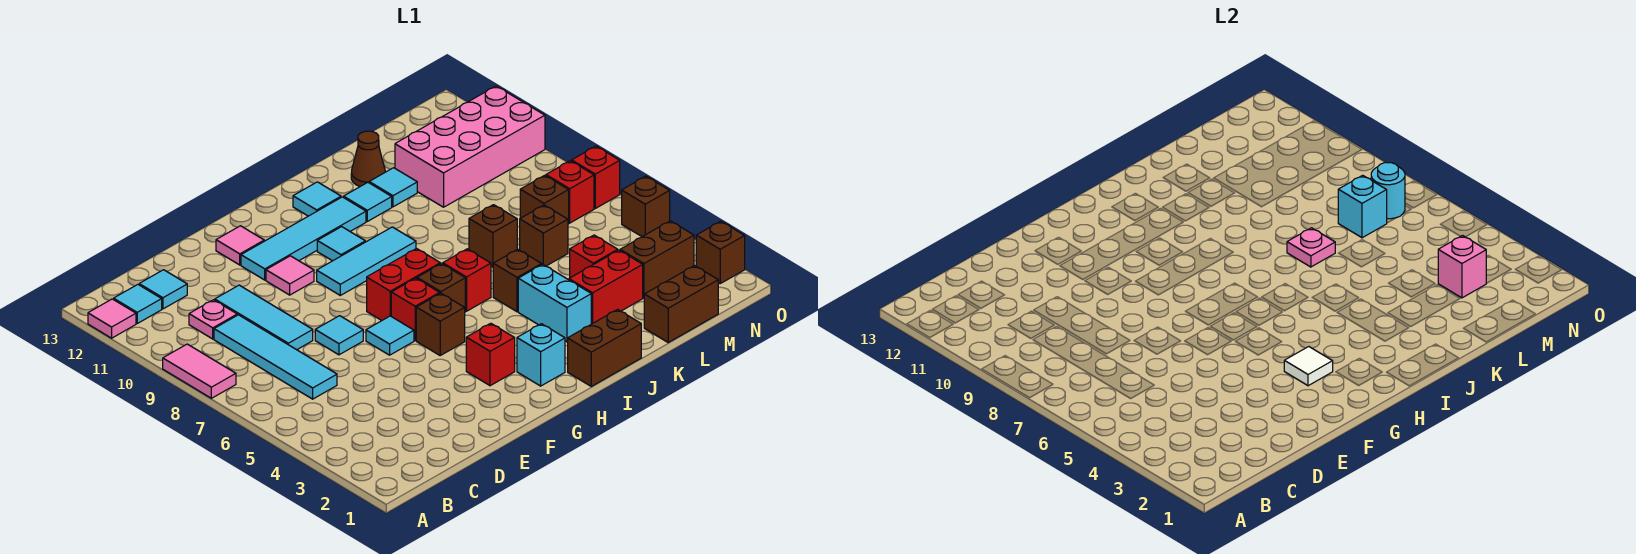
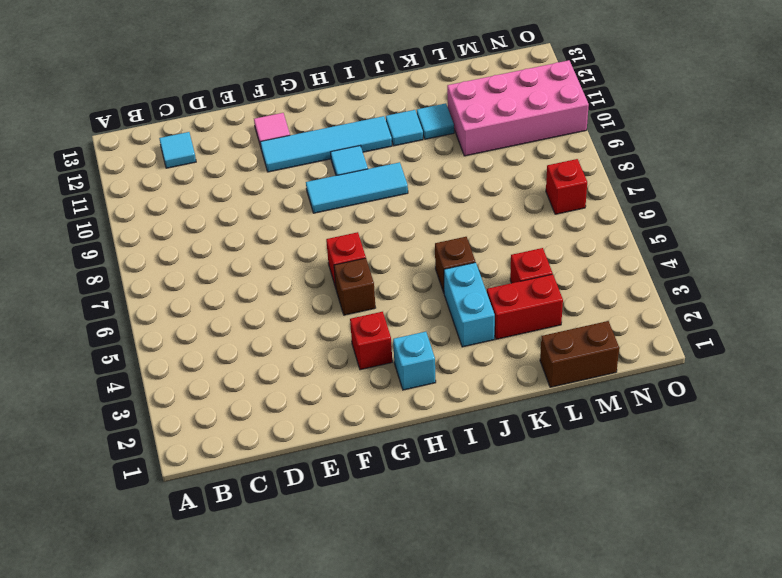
none -> pink 1x2 tile [163,344,236,398]
none -> pink 1x1 tile [88,299,136,338]
none -> cyan 1x1 tile [114,285,162,323]
none -> cyan 1x4 tile [214,315,337,399]

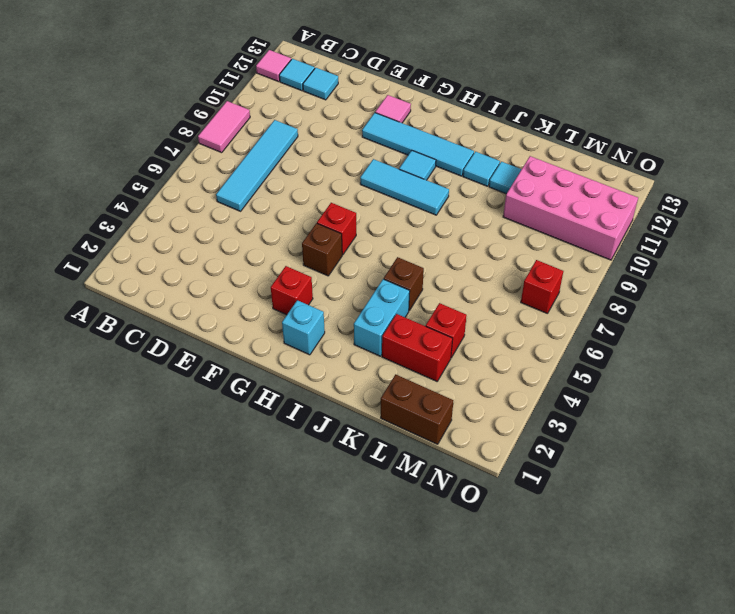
none -> pink 1x1 plate [189,300,237,339]
none -> cyan 1x3 tile [215,285,313,350]
none -> cyan 1x1 tile [315,316,363,355]
none -> cyan 1x1 tile [366,316,414,355]

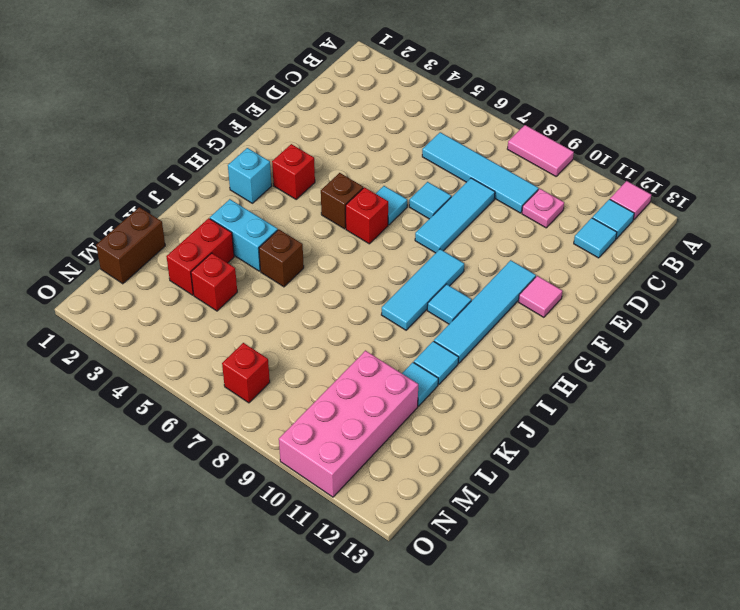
cyan 1x3 tile [415,178,495,253] -> cyan 1x3 tile turned to [215,285,313,350]
none -> pink 1x1 tile [266,256,314,295]
none -> red 1x2 brick [367,249,440,320]
none -> brown 1x1 brick [417,264,465,308]
none -> brown 1x2 brick [568,309,641,386]

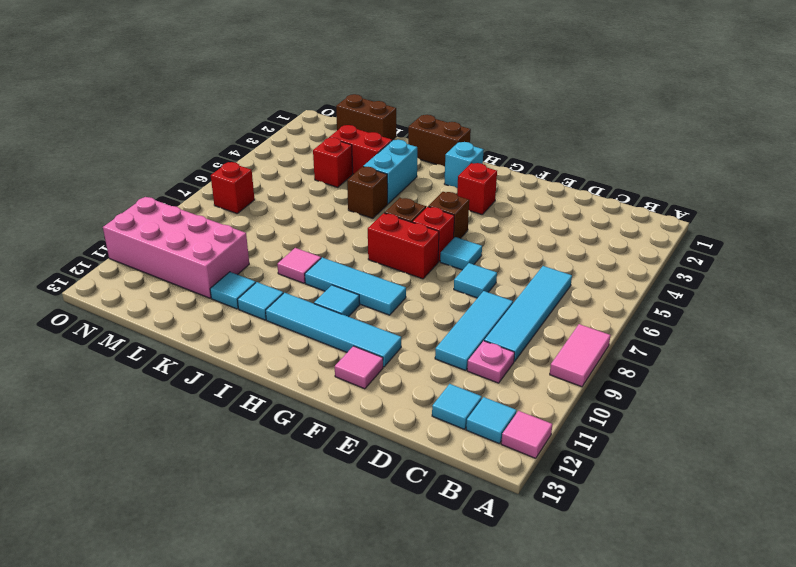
pink 1x1 tile [277,248,321,283] -> pink 1x1 tile moved to [266,256,314,295]
none -> red 1x1 brick [443,249,491,311]
none -> cyan 1x1 tile [293,182,341,216]
none -> brown 1x1 brick [469,205,517,267]
none -> brown 1x1 cone [351,131,385,186]

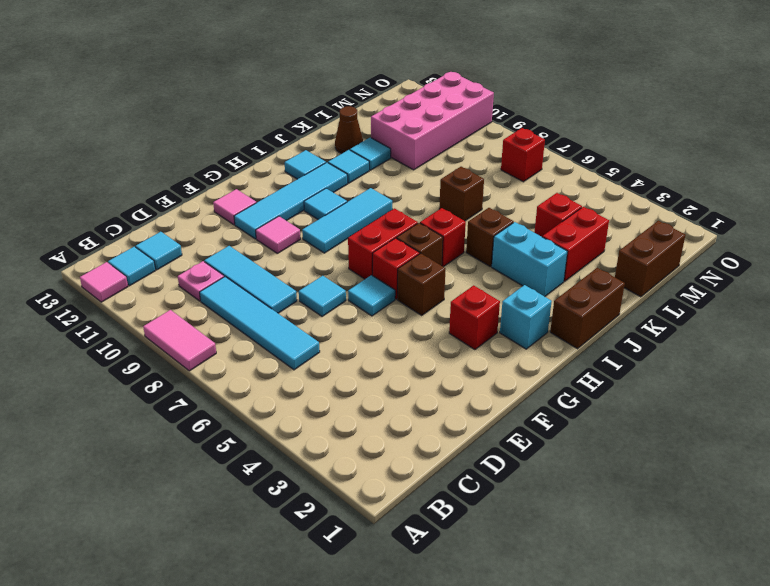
none -> brown 1x1 brick [520,205,568,266]
none -> brown 1x2 brick [620,221,694,298]
none -> brown 1x1 brick [520,175,569,224]
none -> brown 1x1 brick [696,221,745,283]

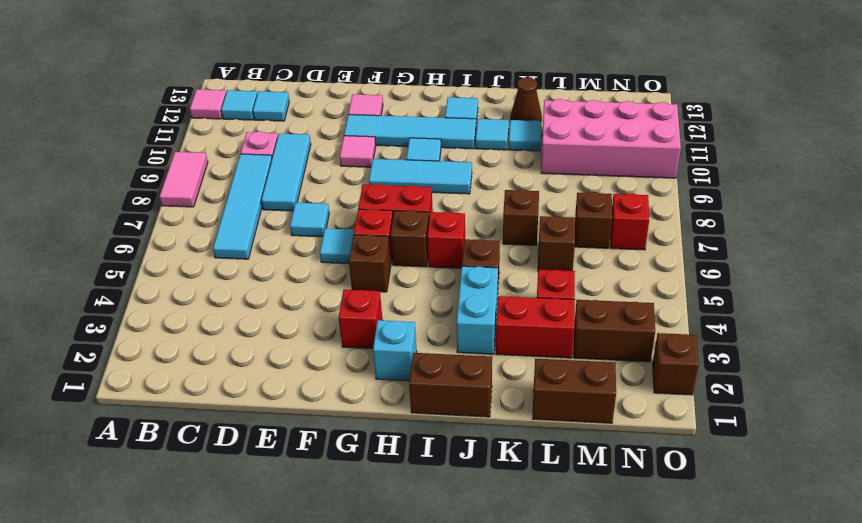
none -> brown 1x1 brick [622,176,670,237]
none -> red 1x1 brick [572,146,620,208]
none -> white 1x1 tile [1284,347,1333,386]
none -> pink 1x1 plate [1287,228,1335,267]

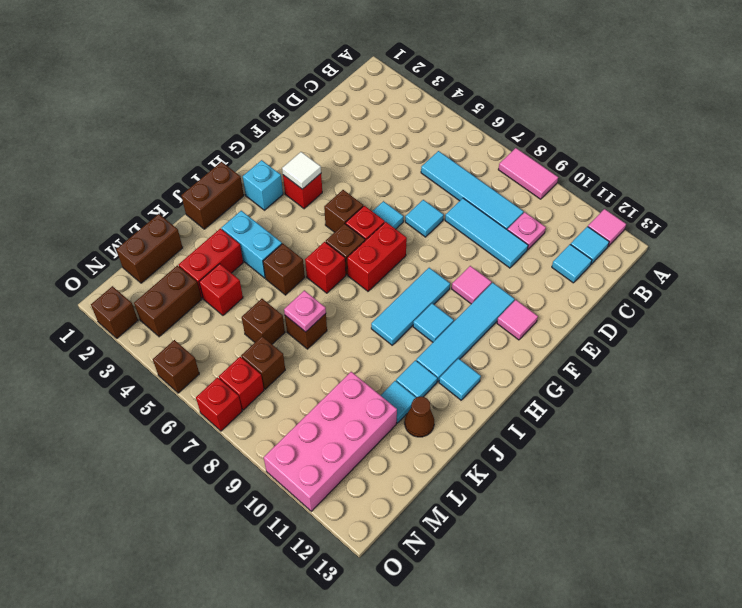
none -> pink 1x1 brick [1438,236,1486,298]
none -> cyan 1x1 brick [1338,175,1387,238]
none -> cyan 1x1 round brick [1371,162,1405,219]

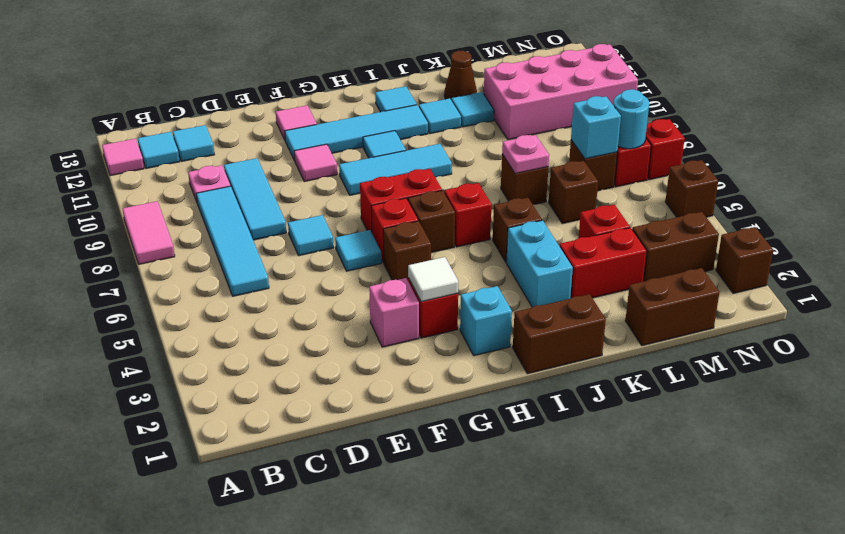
pink 1x1 brick [369,278,419,347] -> pink 1x1 brick moved to [1438,236,1486,298]

